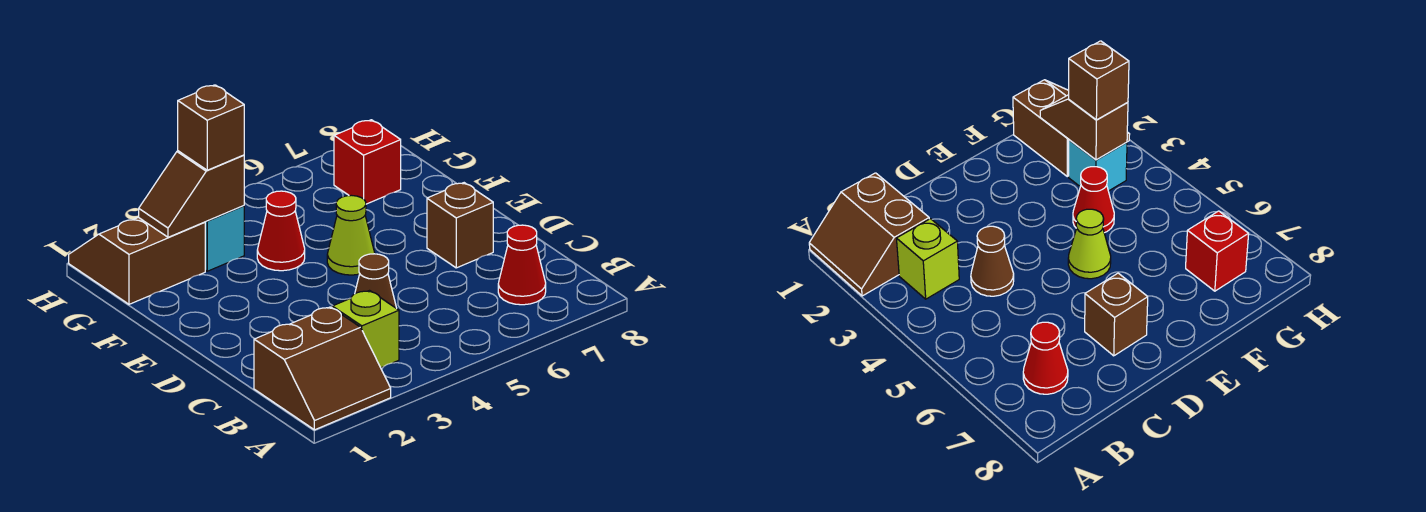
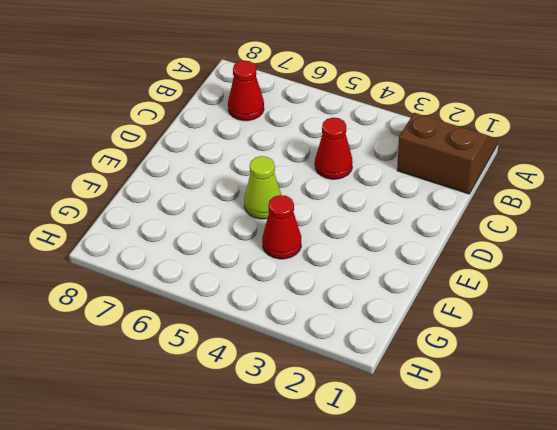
red 1x1 cone [315,118,353,179] -> brown 1x1 cone [355,254,396,308]
none -> lime 1x1 brick [332,291,399,368]
none -> brown 1x1 brick [427,183,493,268]
none -> brown 2x2 slope [69,217,205,304]

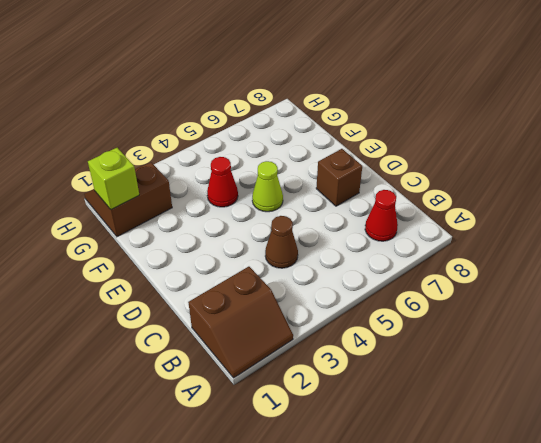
lime 1x1 brick [88,148,139,210] -> lime 1x1 brick moved to [332,291,399,368]
none -> cyan 1x1 brick [205,206,244,271]
none -> red 1x1 brick [334,120,401,204]
none -> brown 1x2 slope [139,151,244,237]

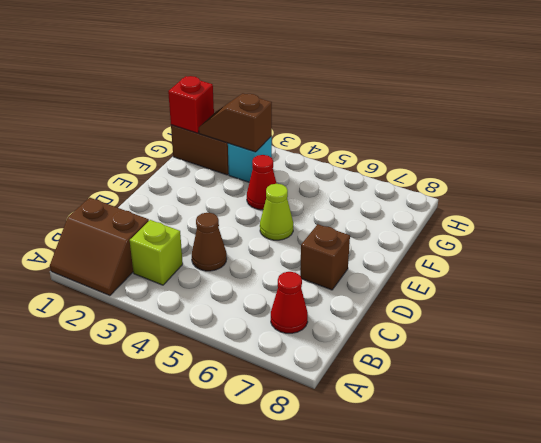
red 1x1 brick [168,76,214,133] -> red 1x1 brick moved to [334,120,401,204]
none -> brown 1x1 brick [178,85,244,170]

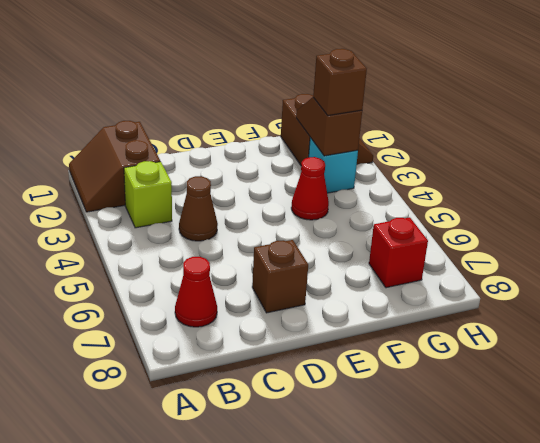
none -> lime 1x1 cone [327,195,375,275]

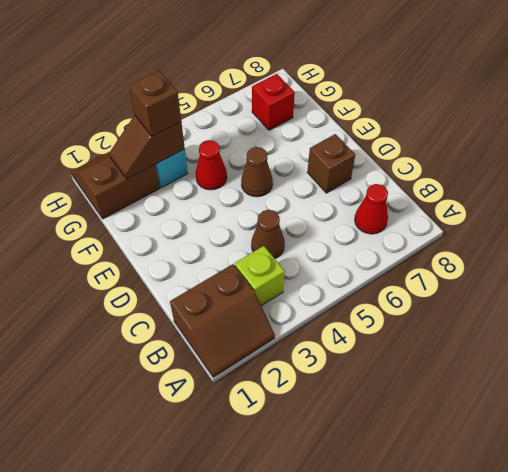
brown 1x1 cone [241,147,273,197] -> lime 1x1 cone [327,195,375,275]

